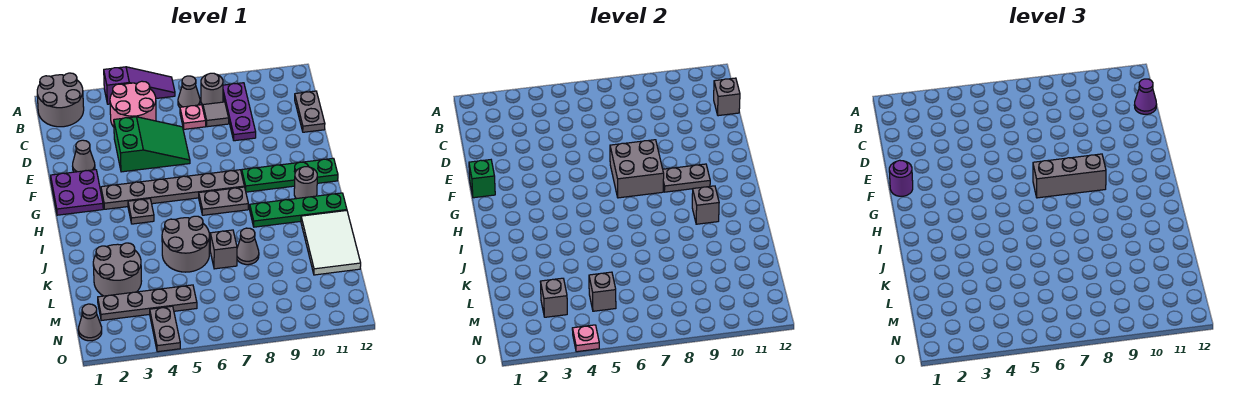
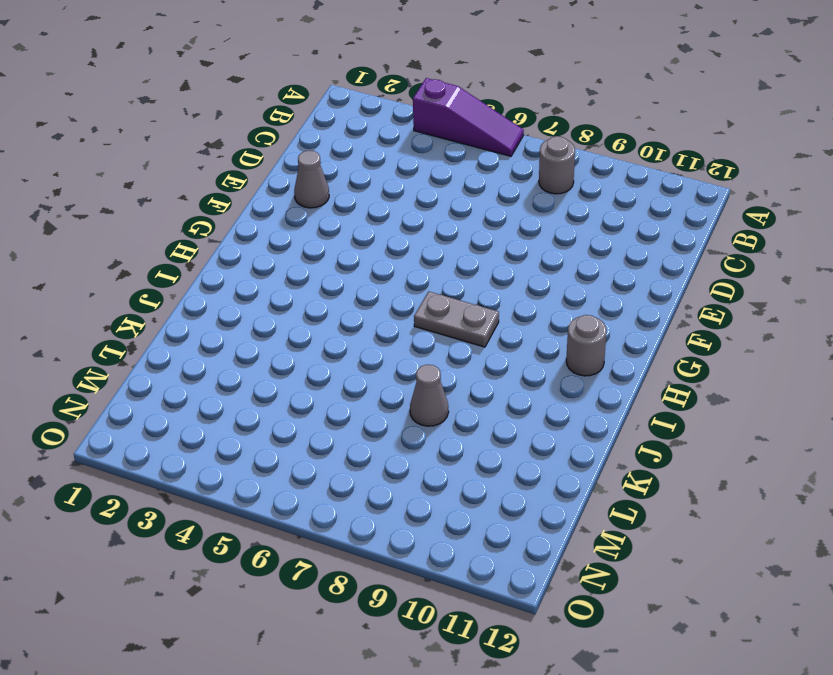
none -> grey 2x2 round brick [37,73,84,127]
none -> pink 2x2 round brick [110,81,156,127]
none -> grey 1x1 cone [178,76,200,107]
none -> purple 1x3 plate [223,83,256,141]

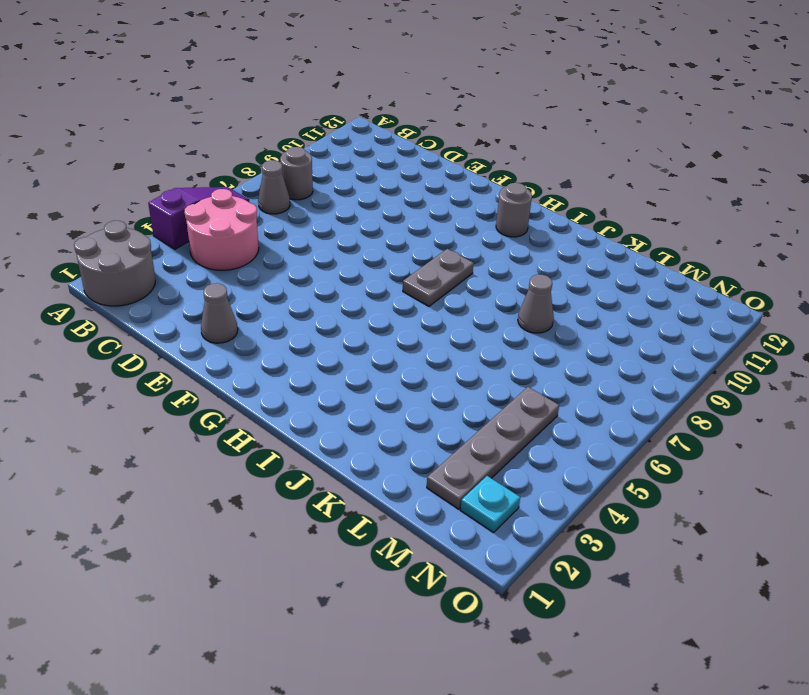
cyan 1x1 plate [460,476,520,533] -> none
none -> purple 1x3 plate [223,83,256,141]
none -> pink 1x1 plate [180,105,206,129]
none -> grey 1x1 tile [203,102,229,127]
none -> grey 1x2 plate [295,91,325,132]

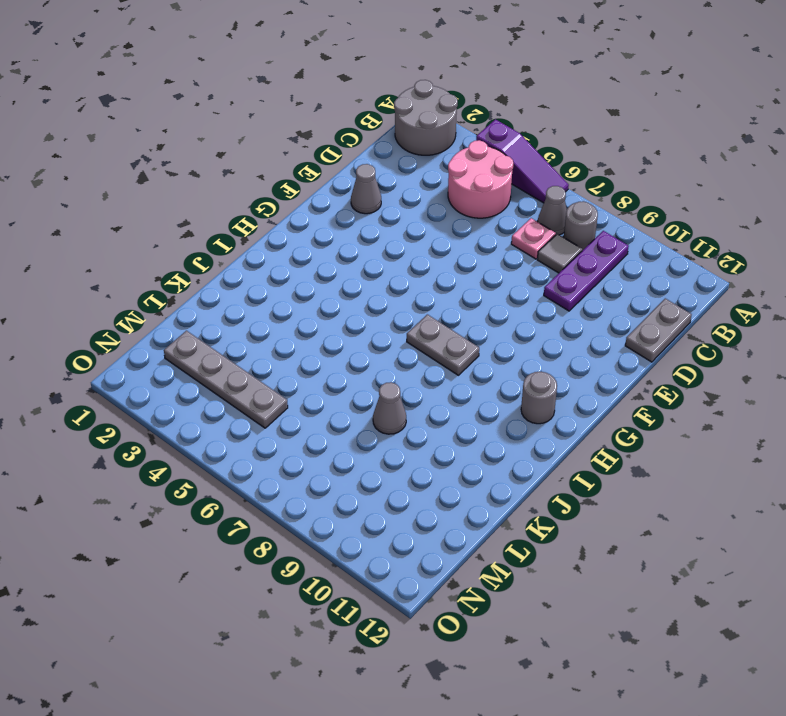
none -> green 2x3 slope [114,117,190,172]
none -> purple 2x2 plate [51,170,103,215]
none -> grey 1x6 plate [101,170,244,209]
none -> green 1x4 plate [242,158,338,192]

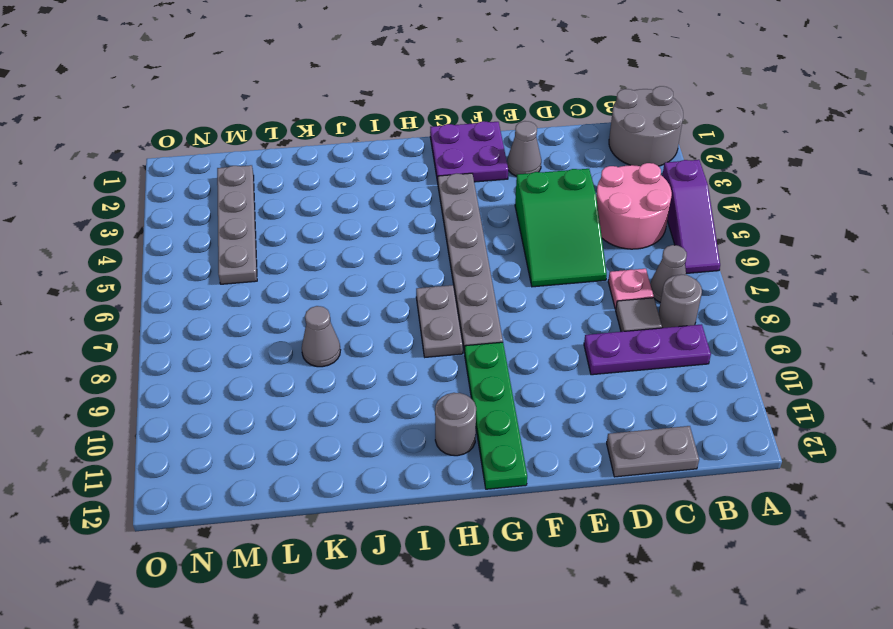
none -> grey 1x1 plate [128,199,154,224]
none -> green 1x4 plate [250,193,347,227]
none -> grey 2x2 round brick [162,216,209,272]
none -> white 2x3 tile [301,210,361,275]

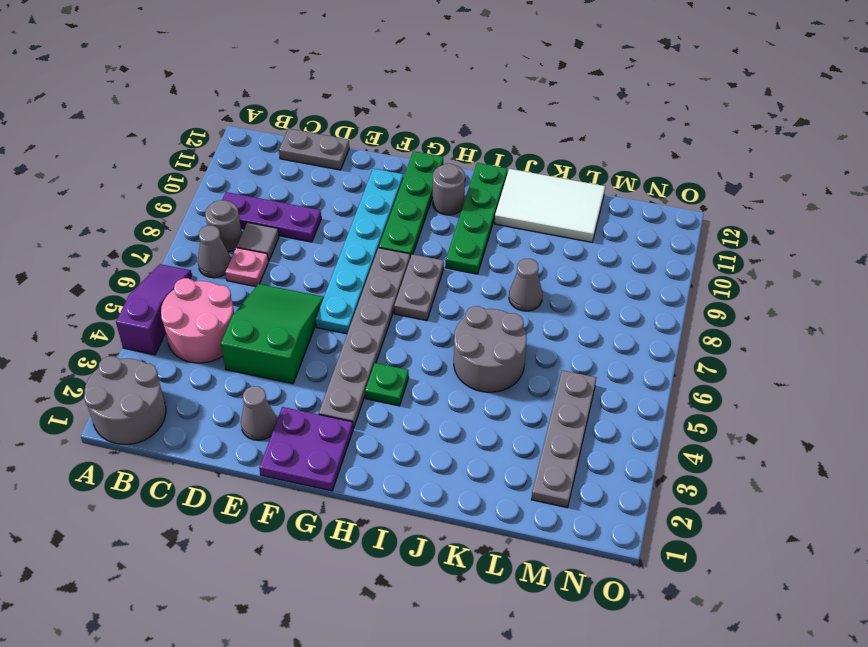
cyan 1x6 plate [316,169,403,334] -> none
green 1x1 plate [365,363,409,406] -> grey 1x1 plate [128,199,154,224]
none -> grey 2x2 round brick [93,243,141,296]
none -> grey 1x1 brick [210,230,237,269]
none -> grey 1x1 cone [78,304,102,341]
none -> grey 1x2 plate [150,306,180,352]

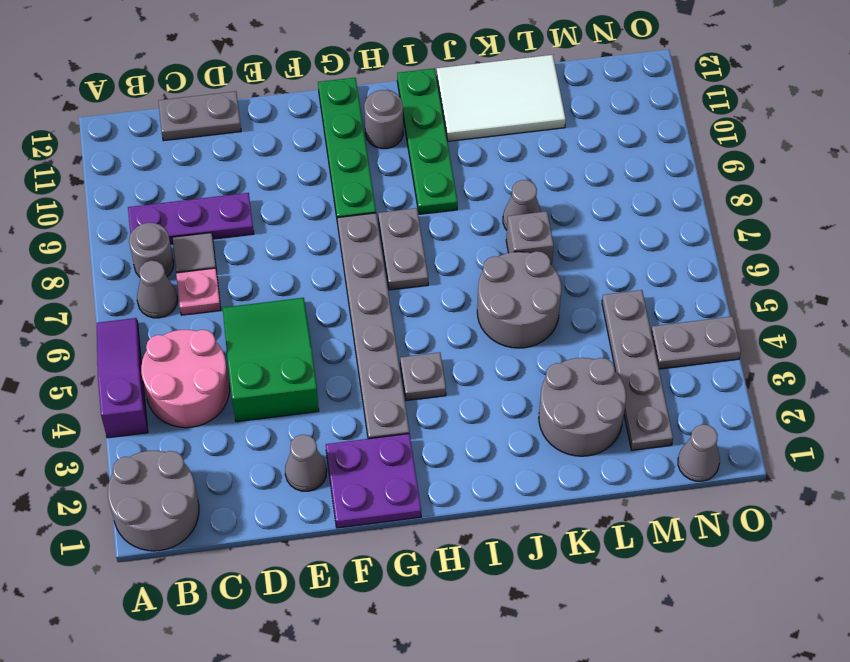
none -> grey 1x1 brick [714,78,740,116]
none -> green 1x1 brick [469,160,495,198]
none -> grey 2x2 brick [610,140,664,198]
none -> grey 1x2 plate [663,164,710,192]

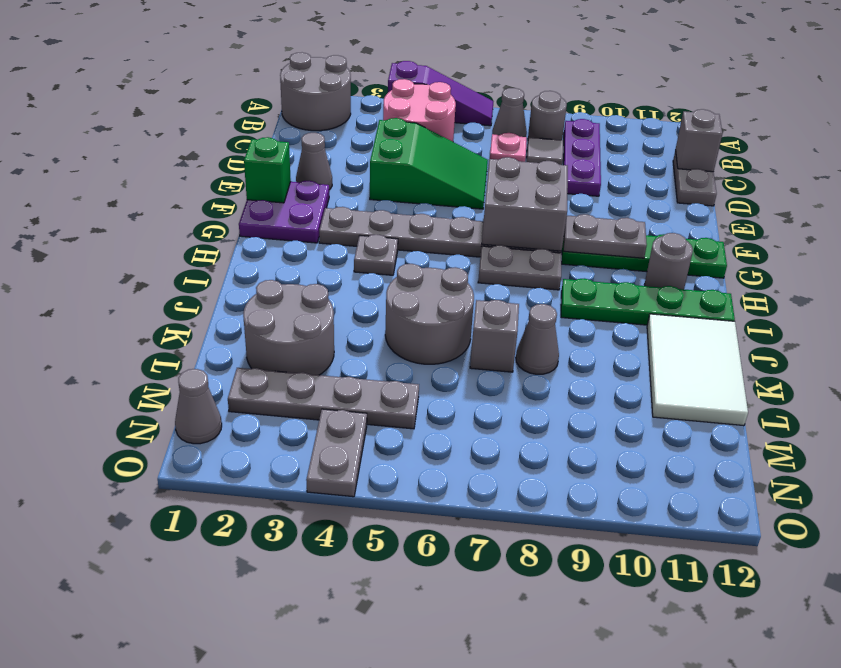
none -> grey 1x1 brick [692,186,719,224]
none -> grey 1x1 brick [540,278,567,317]
none -> grey 1x1 brick [589,272,616,311]
none -> pink 1x1 plate [572,325,599,352]

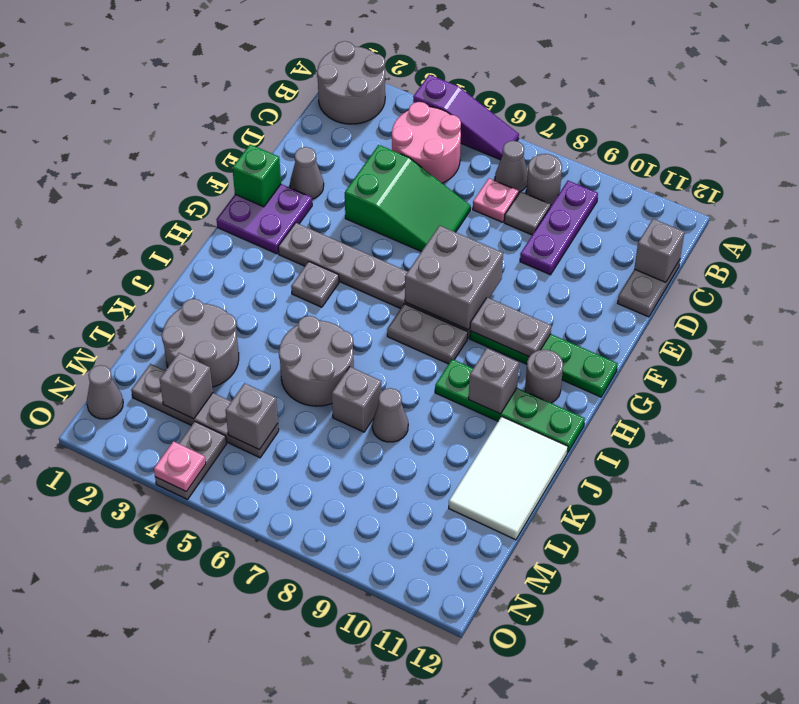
none -> purple 1x1 cone [1134,79,1157,114]
none -> purple 1x1 round brick [889,160,913,196]
none -> grey 1x3 brick [1033,154,1106,198]

